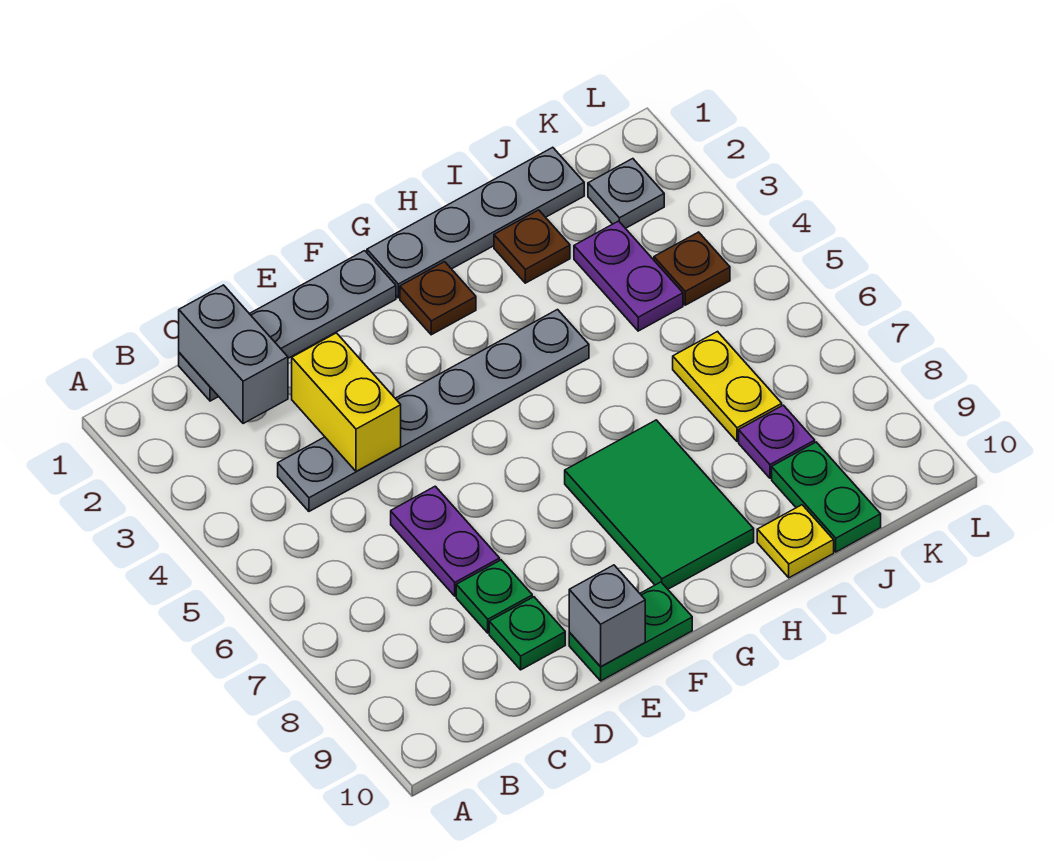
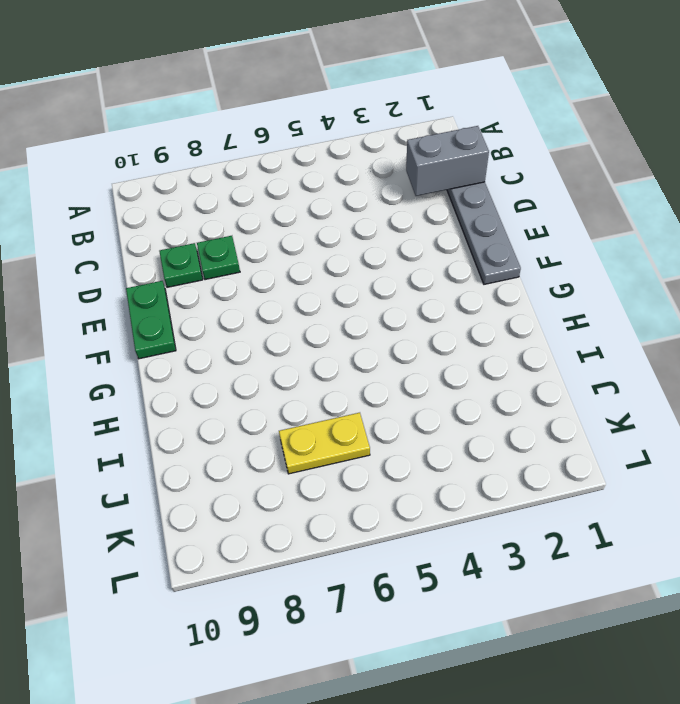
none -> grey 1x6 plate [278,310,589,511]
none -> purple 1x2 plate [391,486,500,596]
none -> grey 1x4 plate [367,147,584,298]

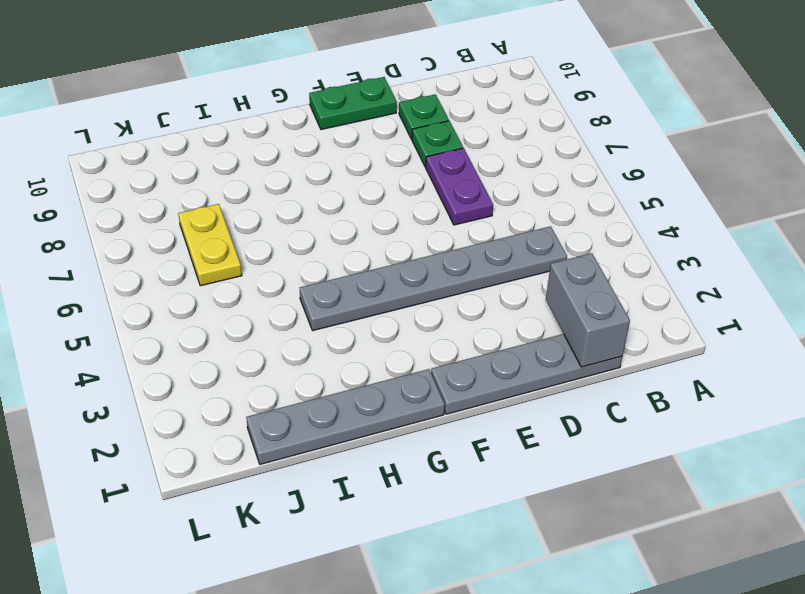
none -> brown 1x1 plate [400,262,476,335]
none -> green 2x3 tile [565,420,754,589]
none -> brown 1x1 plate [494,210,570,283]

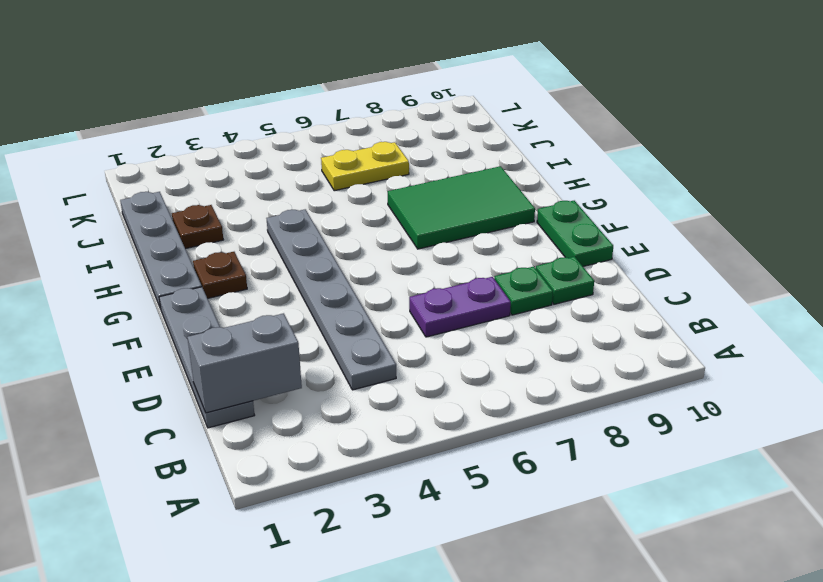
none -> yellow 1x1 plate [757,505,834,578]
none -> purple 1x2 plate [574,221,683,331]
none -> purple 1x1 plate [739,405,815,478]

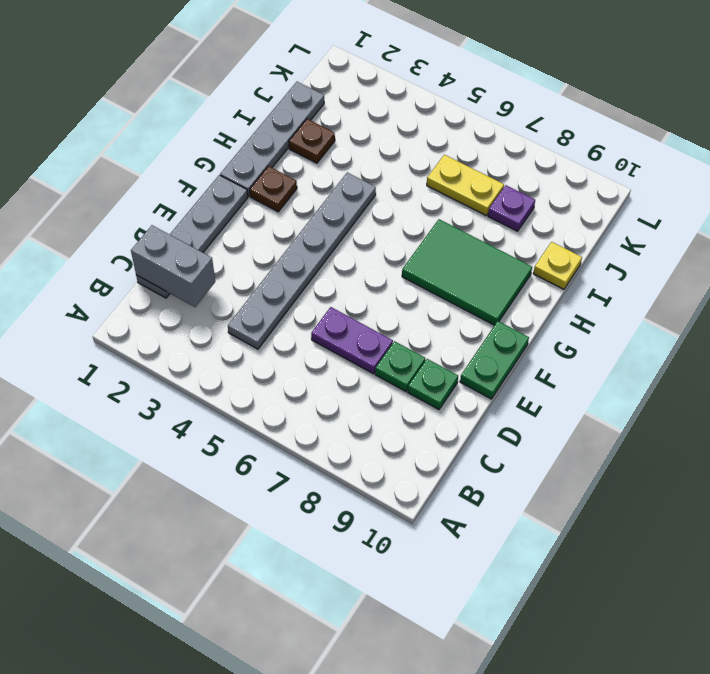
none -> purple 1x2 plate [574,221,683,331]
none -> green 1x2 plate [772,442,881,552]
none -> grey 1x1 plate [588,159,664,228]

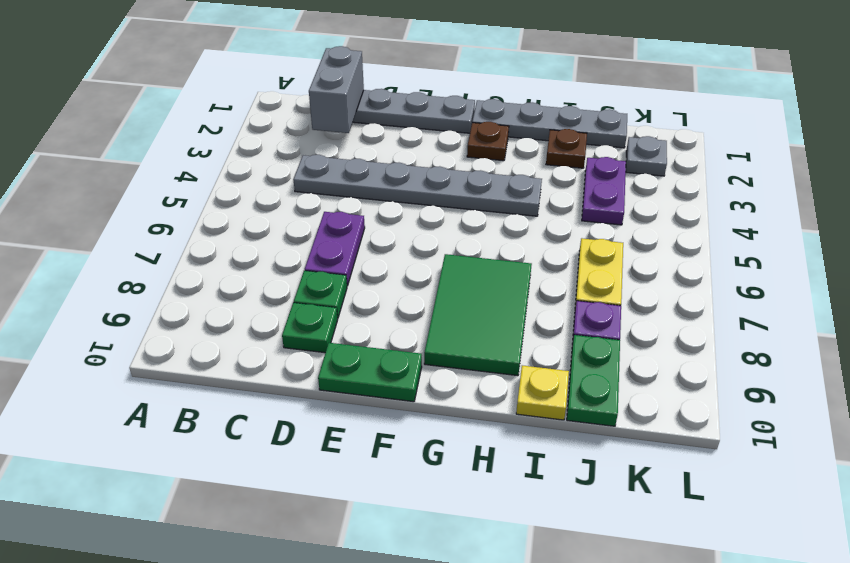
none -> brown 1x1 plate [654,232,730,305]
none -> yellow 1x2 brick [292,333,401,472]
none -> grey 1x1 brick [569,565,645,667]

